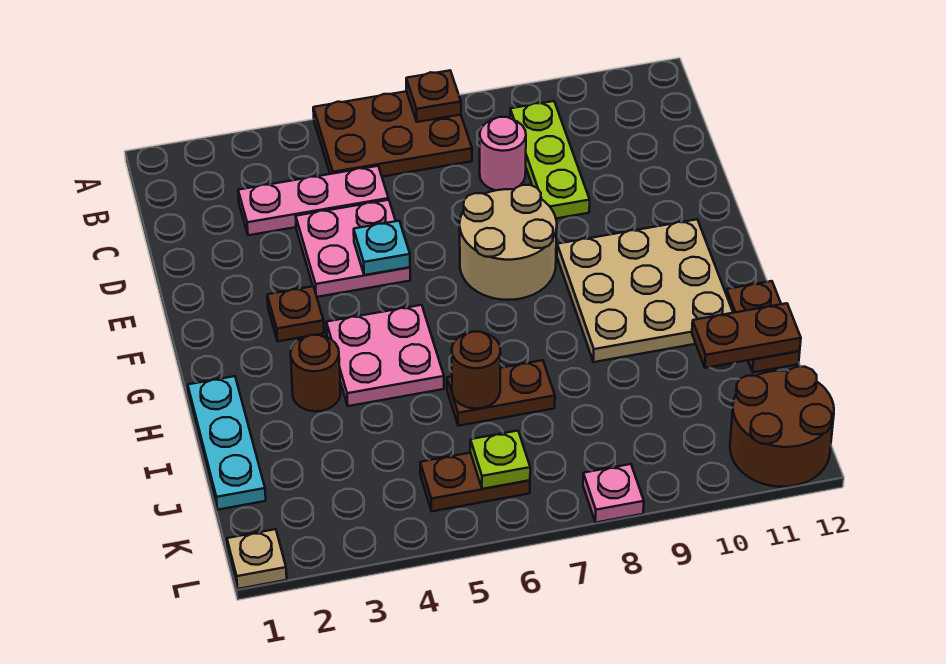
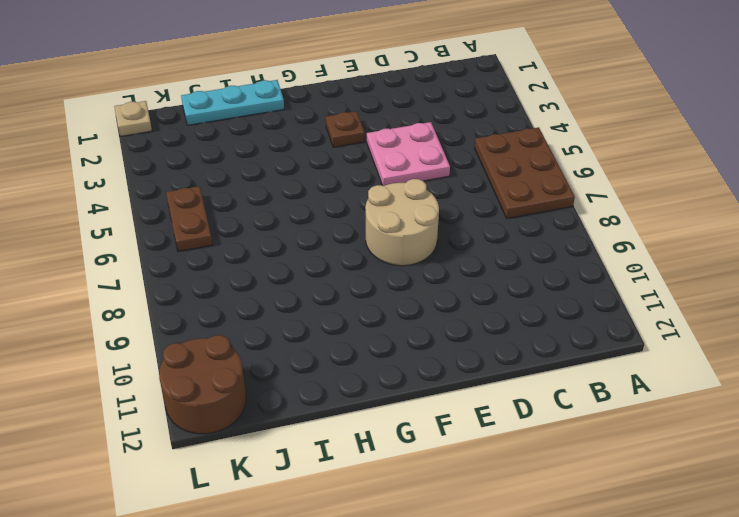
none -> lime 1x3 plate [510,101,590,218]
none -> pink 1x3 plate [238,166,389,235]
none -> pink 1x1 round brick [480,117,526,190]

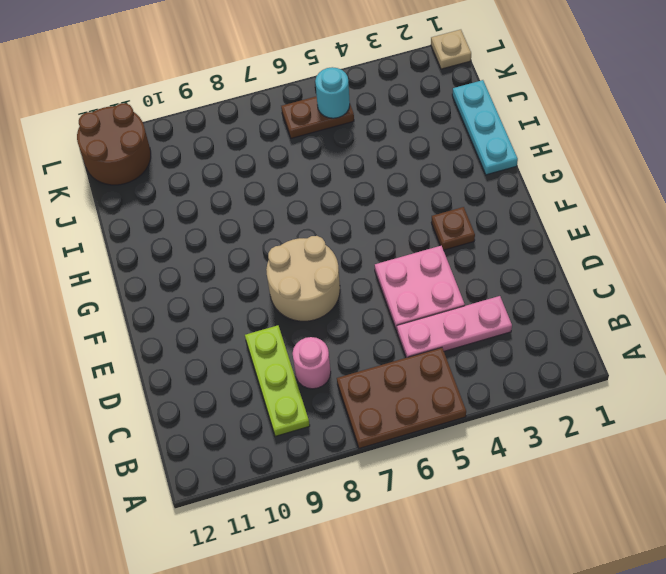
cyan 1x1 round brick [315,67,350,118] -> none
none -> tan 3x3 plate [557,219,733,362]
none -> pink 2x2 plate [326,305,444,406]
none -> brown 1x1 round brick [291,335,341,411]

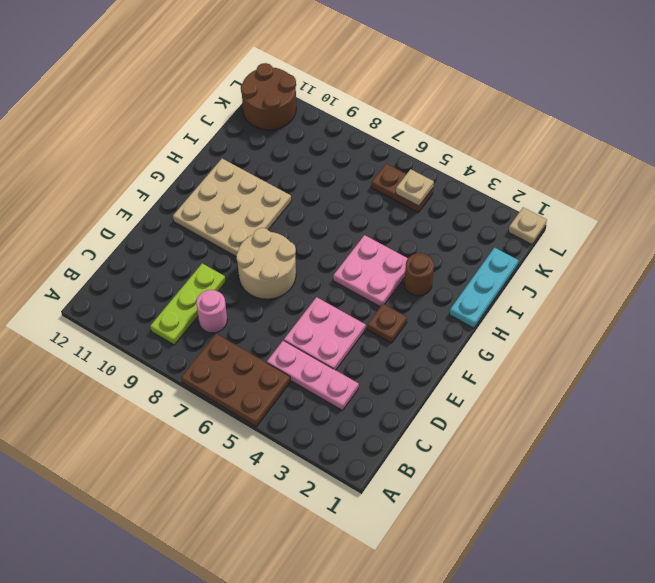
tan 1x1 plate [396,169,434,206] -> none
none -> brown 1x2 plate [726,281,800,372]
none -> brown 1x2 plate [447,360,555,426]
none -> pink 1x1 plate [583,464,644,522]

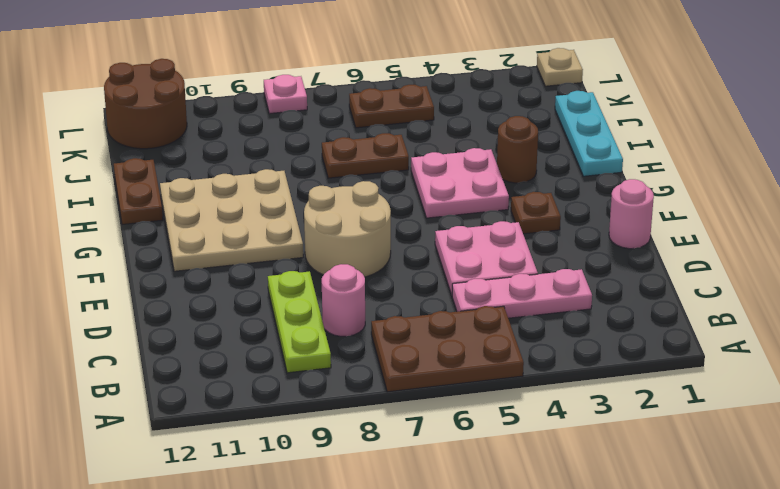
pink 1x1 round brick [609,179,654,249] -> none
none -> brown 1x1 plate [406,71,461,122]
none -> cyan 1x1 plate [354,221,410,275]
none -> brown 1x1 round brick [452,332,501,409]

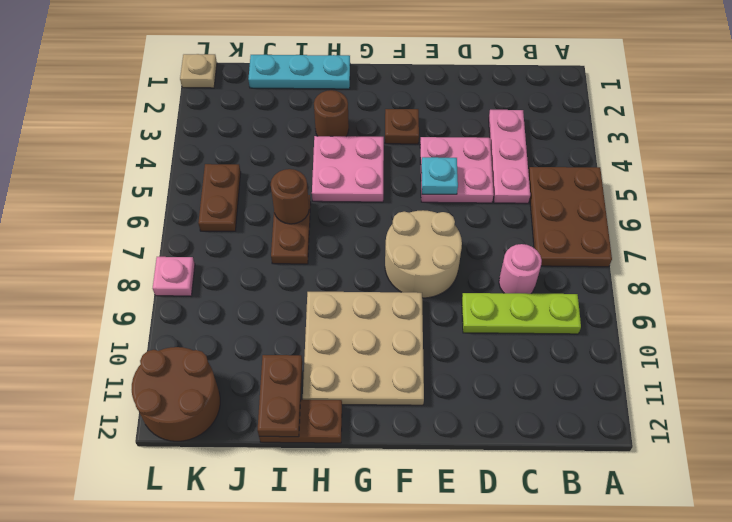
none -> brown 1x1 plate [406,71,461,122]
none -> lime 1x1 plate [470,431,530,489]

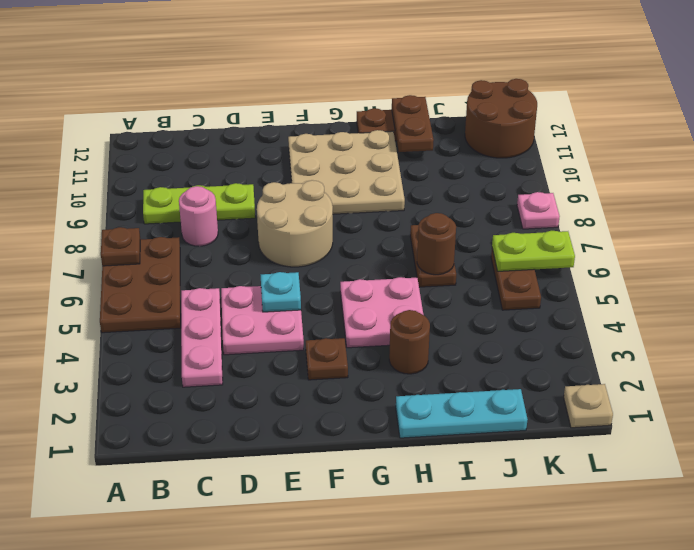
lime 1x2 plate [492,230,575,271] -> lime 1x1 plate [470,431,530,489]

